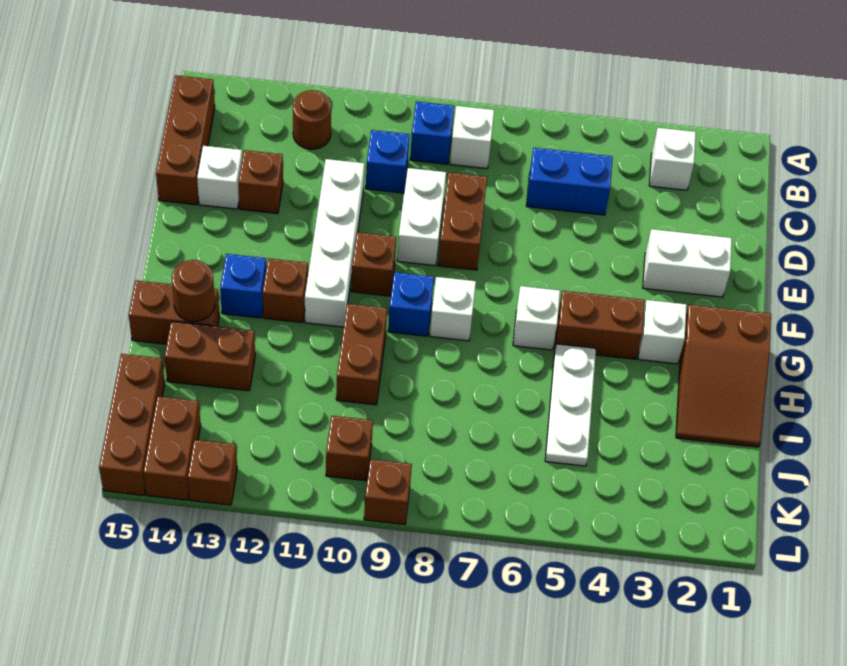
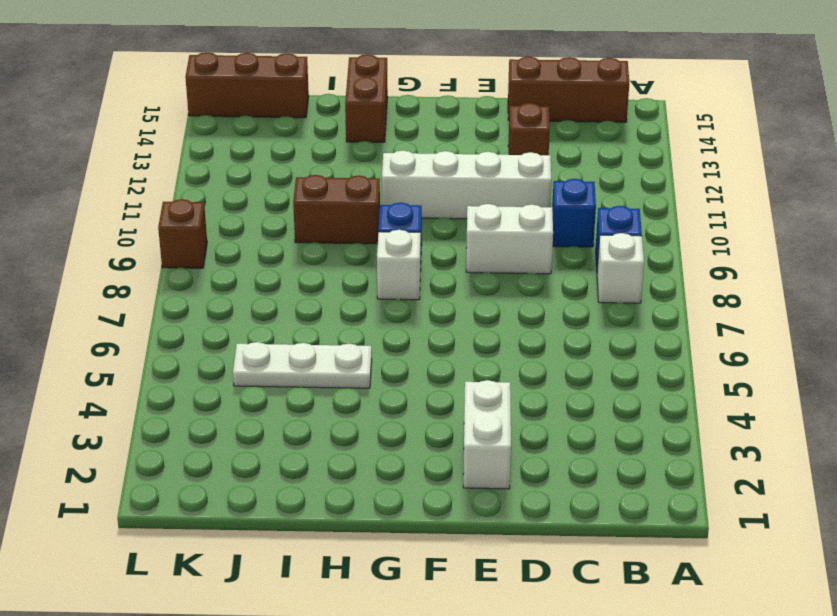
none -> white 1x1 brick [649,128,696,190]
none -> brown 1x1 round brick [293,90,331,149]
none -> blue 1x2 brick [526,148,613,215]
none -> brown 1x2 brick [438,173,487,270]

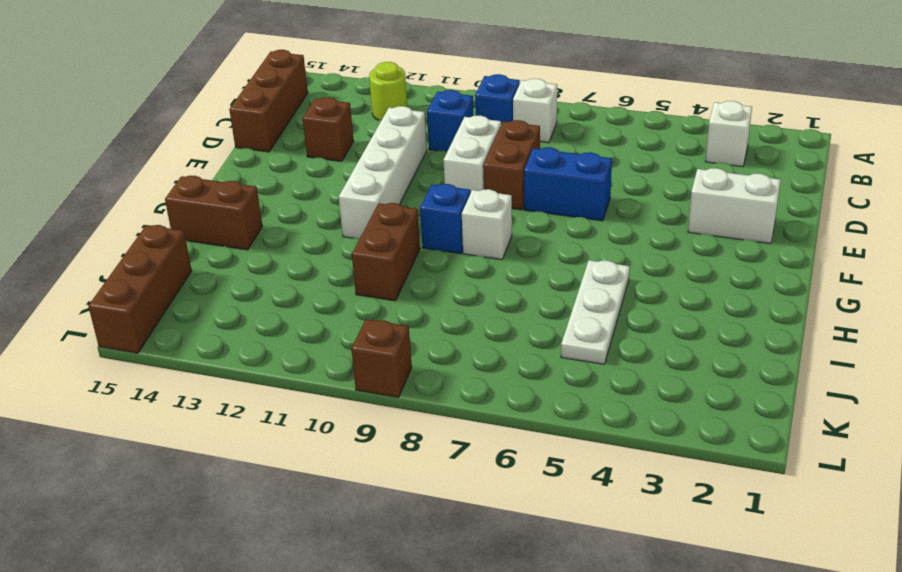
lime 1x1 round brick [369,62,407,120] -> brown 1x1 round brick [293,90,331,149]
blue 1x2 brick [524,147,612,221] -> blue 1x2 brick moved to [526,148,613,215]
none -> white 1x1 brick [197,146,242,209]
none -> brown 1x1 brick [351,232,396,296]
none -> brown 2x3 slope [676,305,771,447]
none -> white 1x1 brick [638,300,687,364]

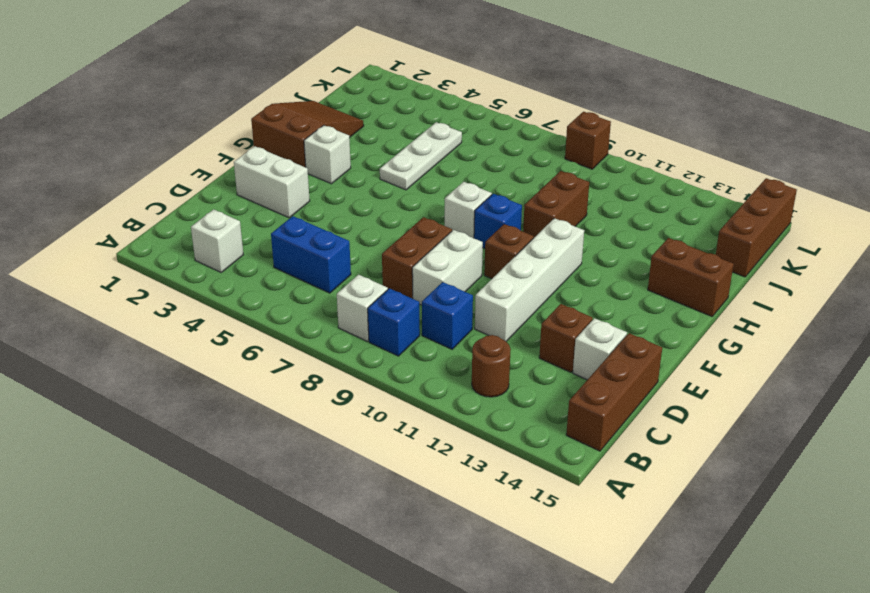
none -> brown 1x2 brick [555,291,644,359]
none -> white 1x1 brick [513,286,560,350]
none -> brown 1x1 brick [263,258,308,323]
none -> blue 1x1 brick [220,254,266,318]

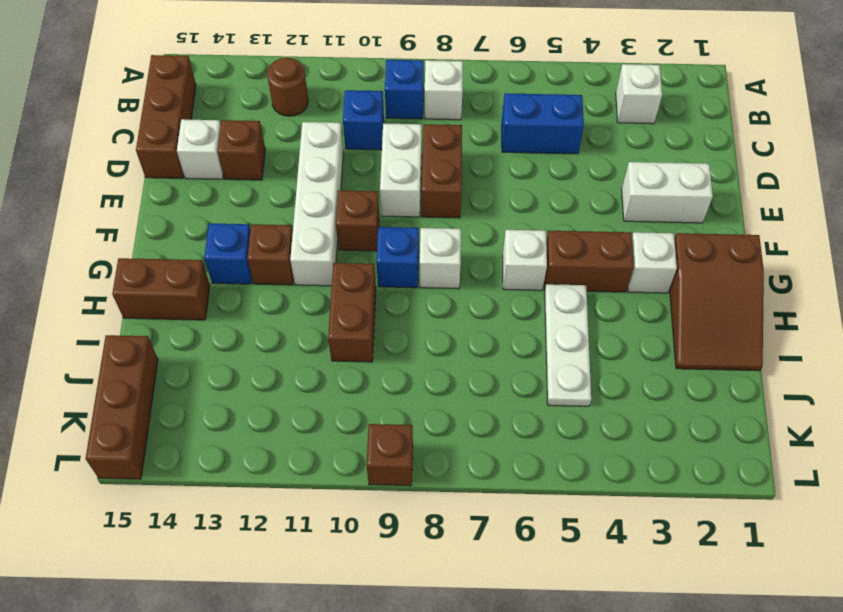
none -> brown 1x2 brick [165,321,255,391]
none -> brown 1x1 brick [326,416,373,481]
none -> brown 1x2 brick [143,396,201,500]
none -> brown 1x1 brick [188,440,237,505]

